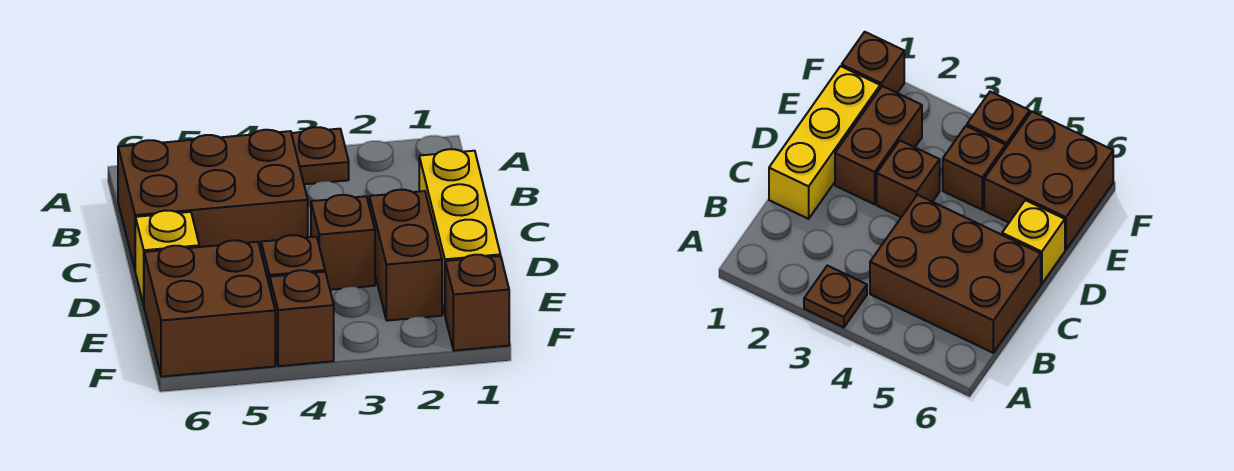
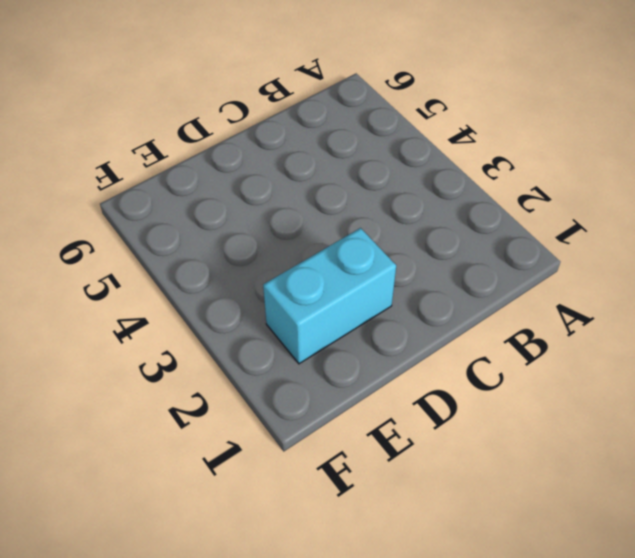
cyan 1x2 brick [263,228,396,364] -> brown 1x2 brick [369,190,442,321]
none -> brown 1x1 plate [291,127,349,184]
none -> brown 2x3 brick [118,130,308,269]

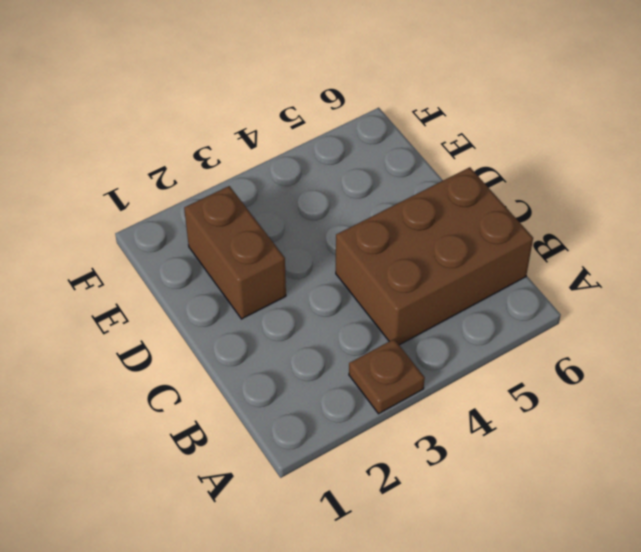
none -> yellow 1x3 brick [419,149,500,314]
none -> brown 1x1 brick [311,195,375,290]

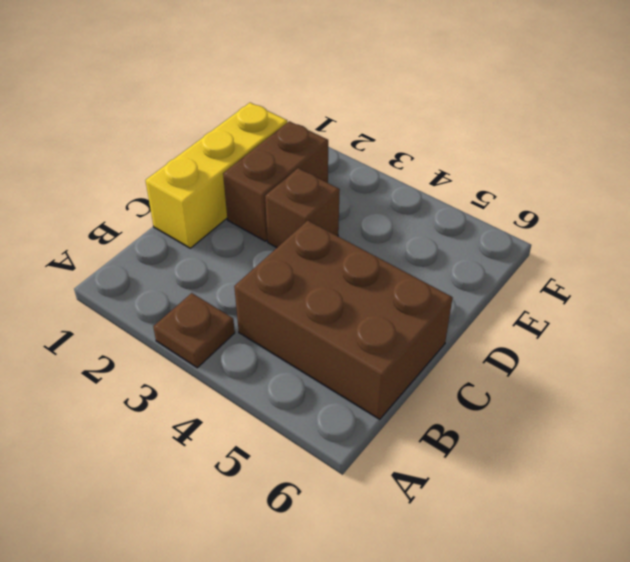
none -> yellow 1x1 brick [135,211,199,305]
none -> brown 1x1 brick [261,235,325,287]

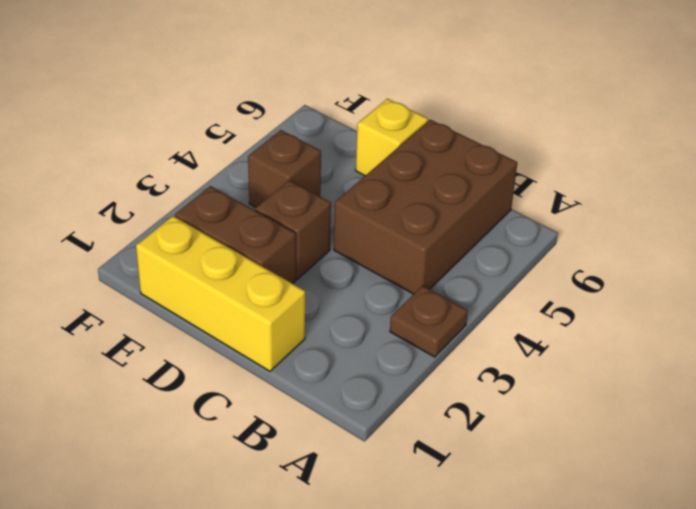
none -> brown 2x2 brick [144,240,275,377]
none -> brown 1x1 brick [445,255,509,351]

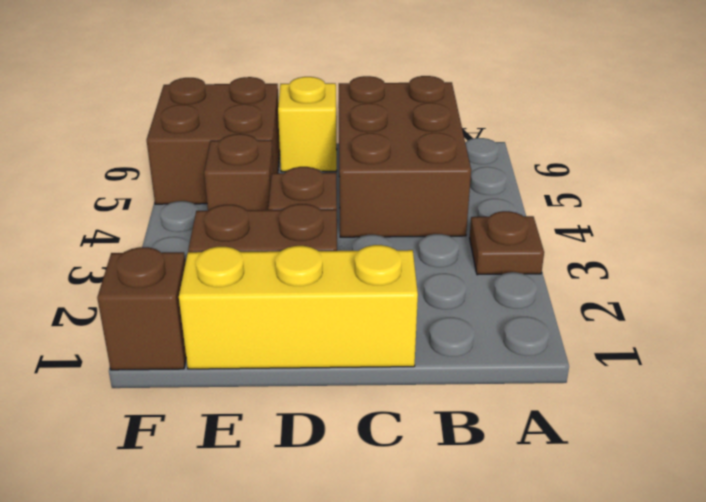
none -> brown 1x1 brick [270,270,334,366]

